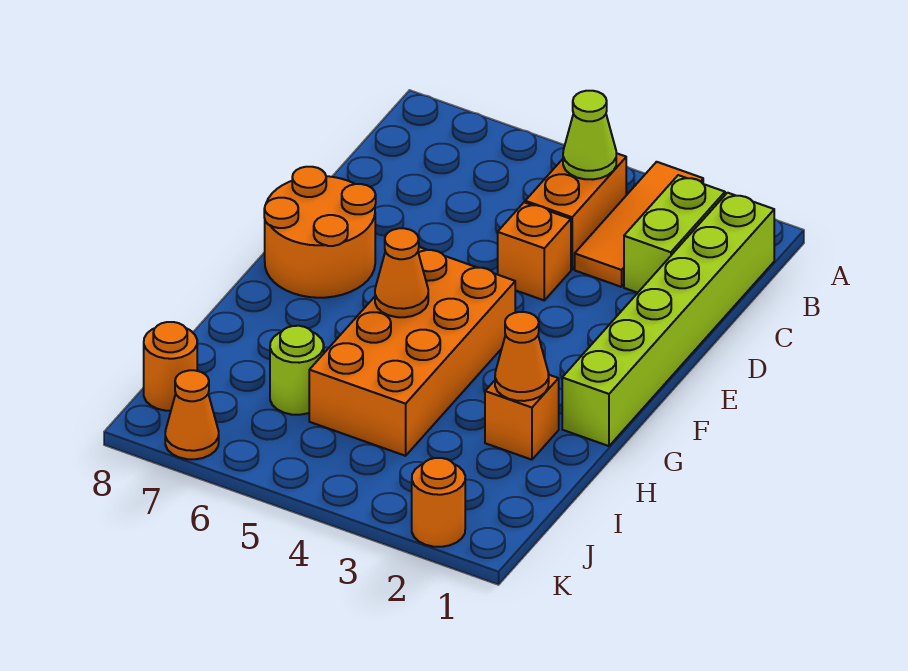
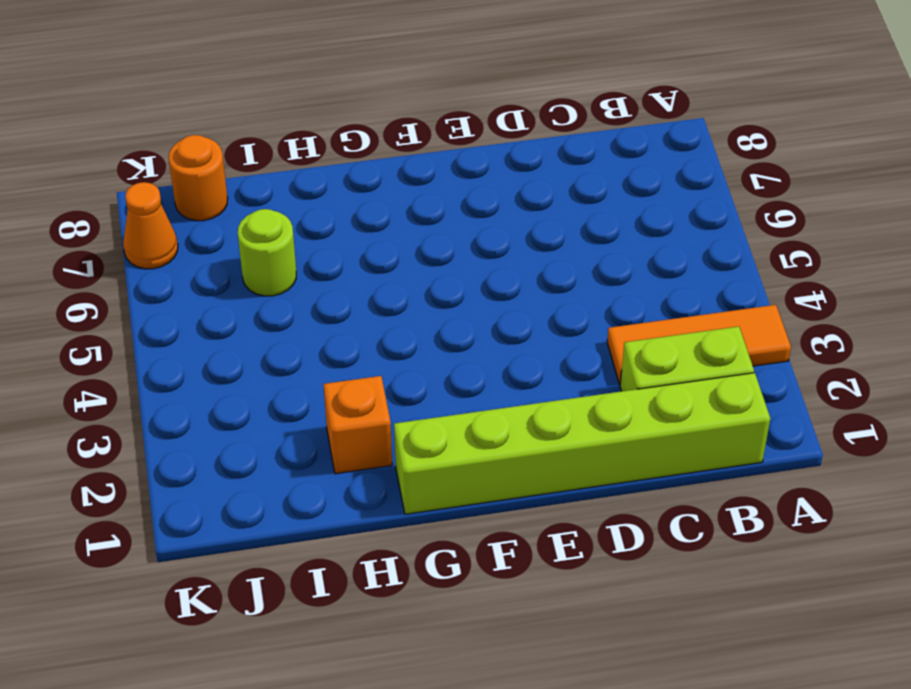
none -> orange 1x2 brick [525,153,626,269]
none -> orange 1x1 brick [498,202,571,300]
none -> orange 2x2 round brick [264,167,376,298]

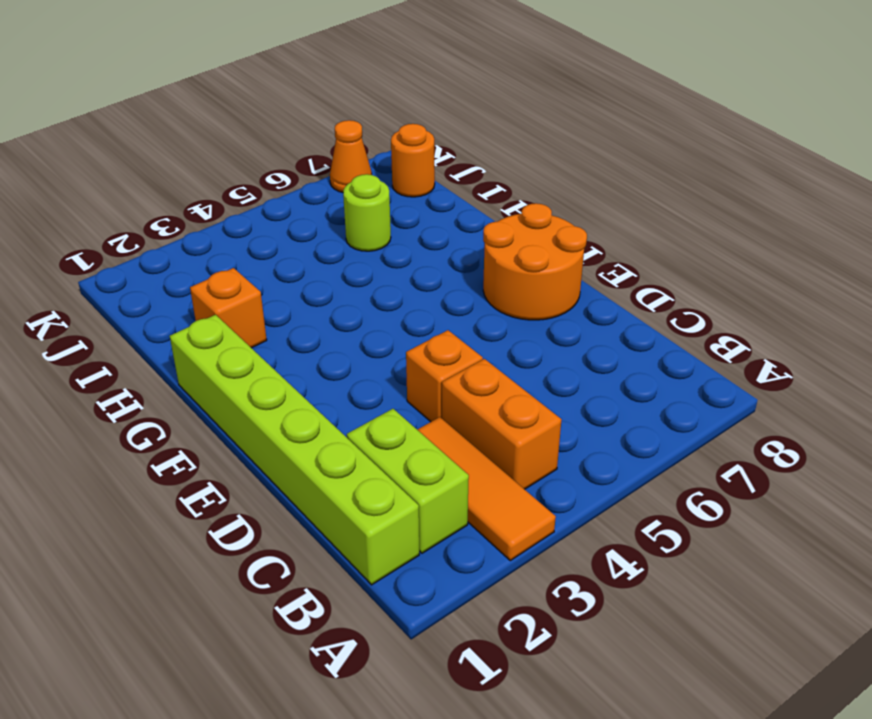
none -> orange 2x4 brick [309,247,515,456]
none -> orange 1x1 round brick [412,458,465,547]
none -> lime 1x1 cone [563,91,616,180]

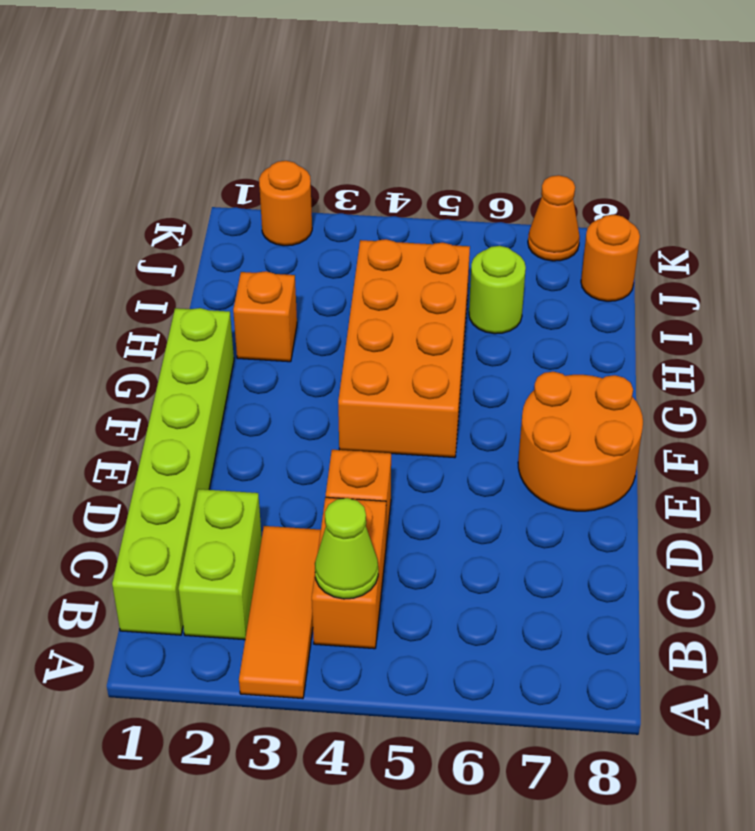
none -> orange 1x1 cone [375,228,428,317]
none -> orange 1x1 cone [495,312,549,401]

